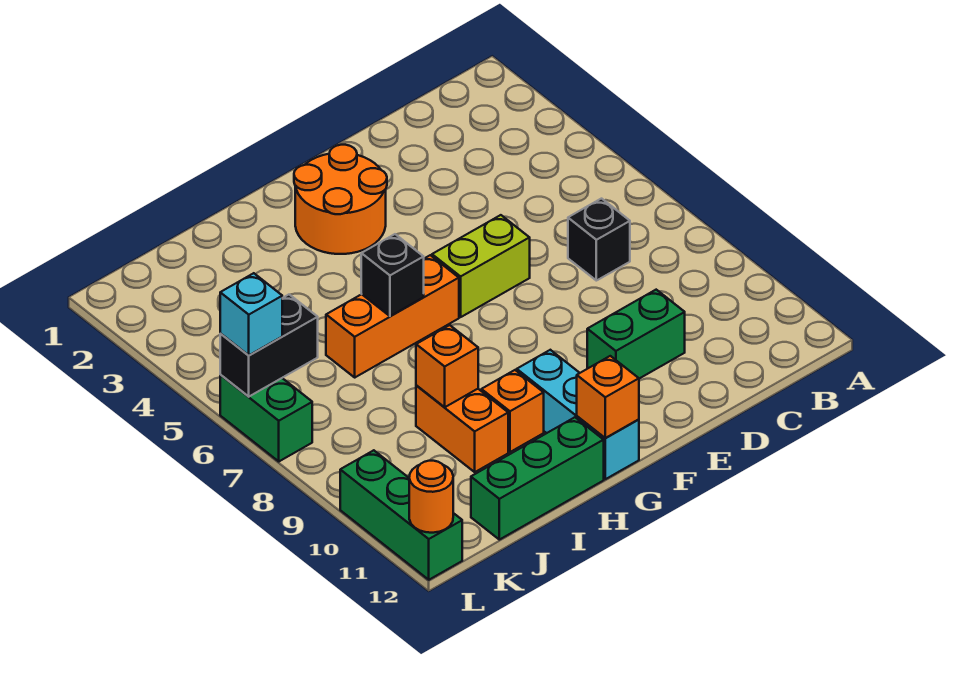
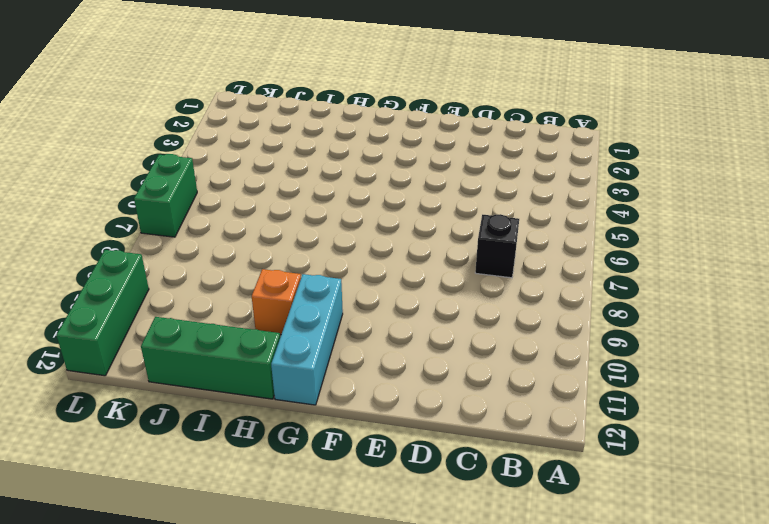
none -> green 1x2 brick [587,290,685,379]
none -> lime 1x2 brick [432,215,530,317]
none -> orange 2x2 round brick [294,145,387,254]

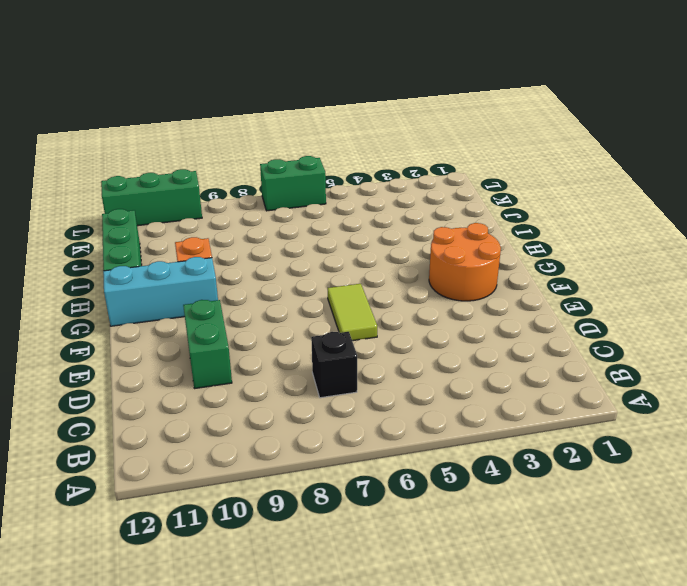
lime 1x2 tile [328,284,377,341] -> lime 1x2 brick [432,215,530,317]
none -> orange 1x3 brick [326,255,459,377]
none -> orange 1x2 brick [416,386,508,472]
none -> orange 1x1 brick [577,356,639,438]

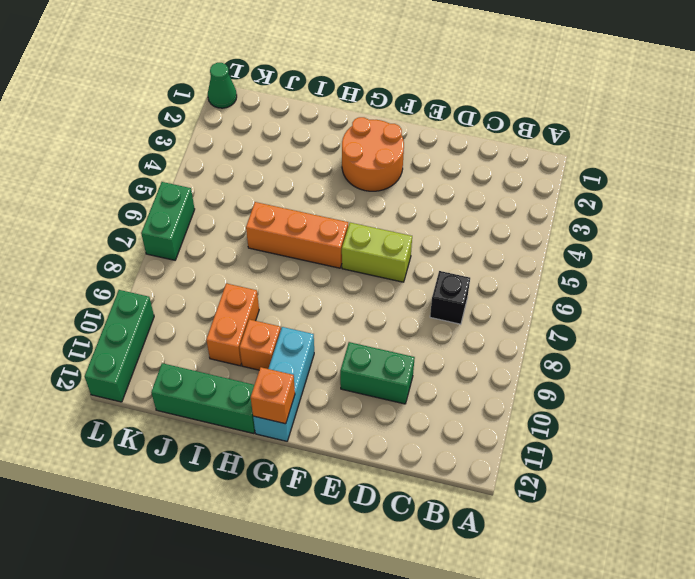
green 1x1 cone [208,63,237,108] -> none
none -> black 1x1 brick [361,234,424,316]
none -> orange 1x1 brick [416,325,478,407]
none -> black 1x2 brick [220,295,318,397]

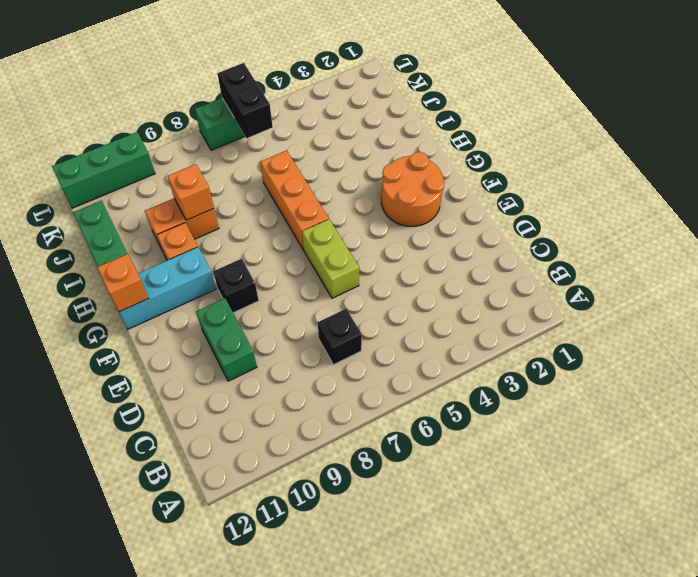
black 1x1 brick [213,259,259,313] -> black 1x1 brick moved to [361,234,424,316]
none -> orange 1x1 round brick [409,461,453,533]
none -> cyan 1x1 brick [220,273,282,355]

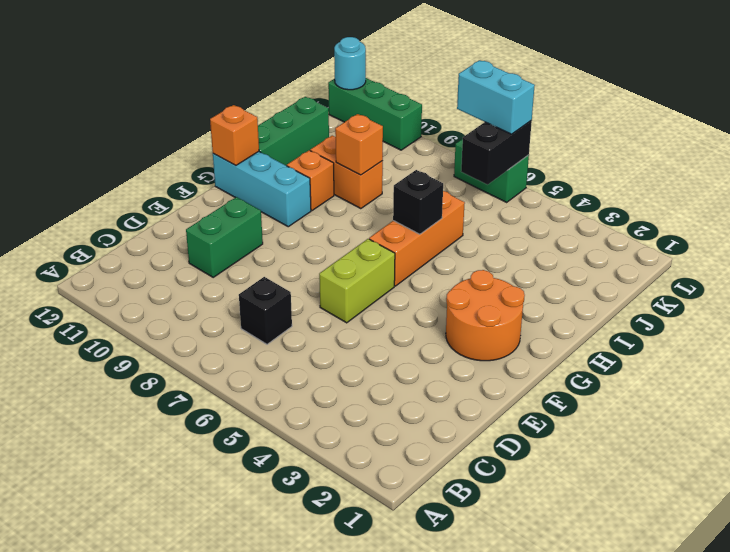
cyan 1x2 brick [457,60,535,134] -> cyan 1x1 brick [220,273,282,355]
cyan 1x1 round brick [334,37,366,90] -> orange 1x1 round brick [409,461,453,533]

